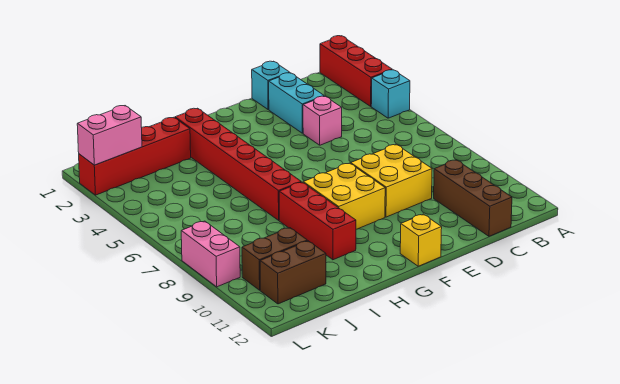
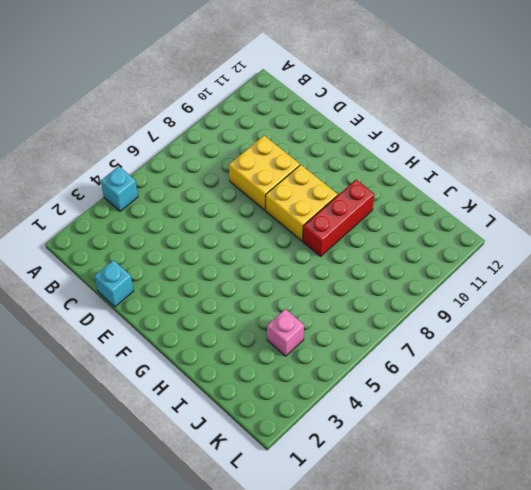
pink 1x1 brick [267,309,304,356] -> pink 1x1 brick moved to [303,96,342,145]
none -> red 1x3 brick [320,36,392,106]
none -> brown 1x3 brick [434,160,512,236]
none -> cyan 1x2 brick [269,73,324,133]

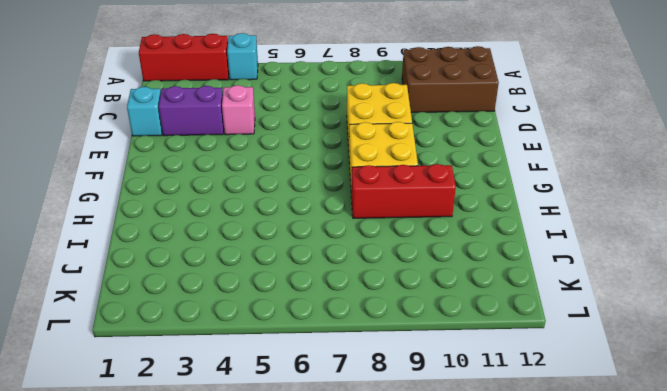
brown 2x3 brick [402,46,499,113] -> brown 1x3 brick [434,160,512,236]
purple 1x2 brick [159,86,224,136] -> cyan 1x2 brick [269,73,324,133]
none -> yellow 1x1 brick [400,214,442,266]
none -> red 1x6 brick [175,108,301,220]
none -> red 1x4 brick [79,118,191,195]

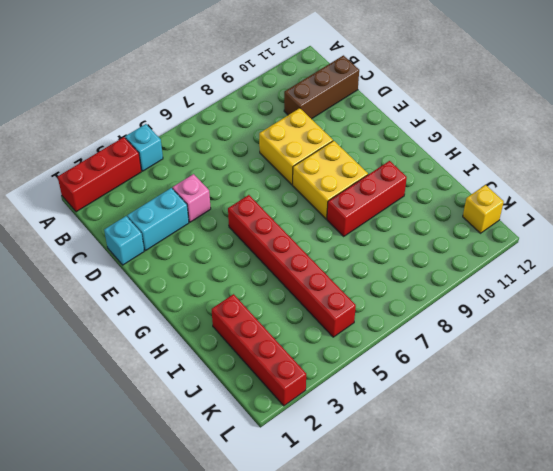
red 1x6 brick [228,195,356,337] -> red 1x6 brick turned to [175,108,301,220]
yellow 1x1 brick [463,185,504,233] -> yellow 1x1 brick moved to [400,214,442,266]
none -> brown 1x2 brick [242,228,307,290]
none -> brown 1x2 brick [260,241,326,304]
none -> pink 1x2 brick [181,221,240,287]

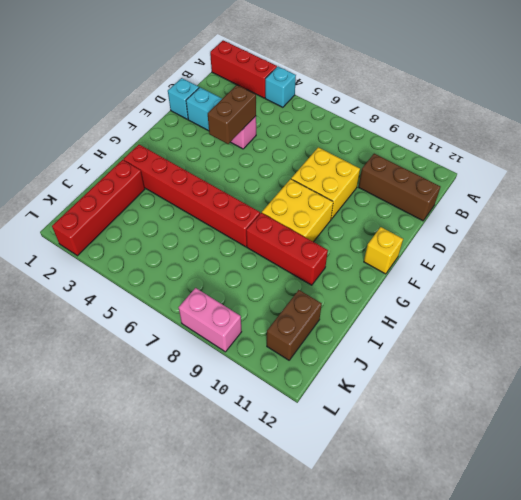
brown 1x2 brick [208,85,256,144] -> brown 1x2 brick moved to [242,228,307,290]
none -> pink 1x2 brick [77,106,142,165]

